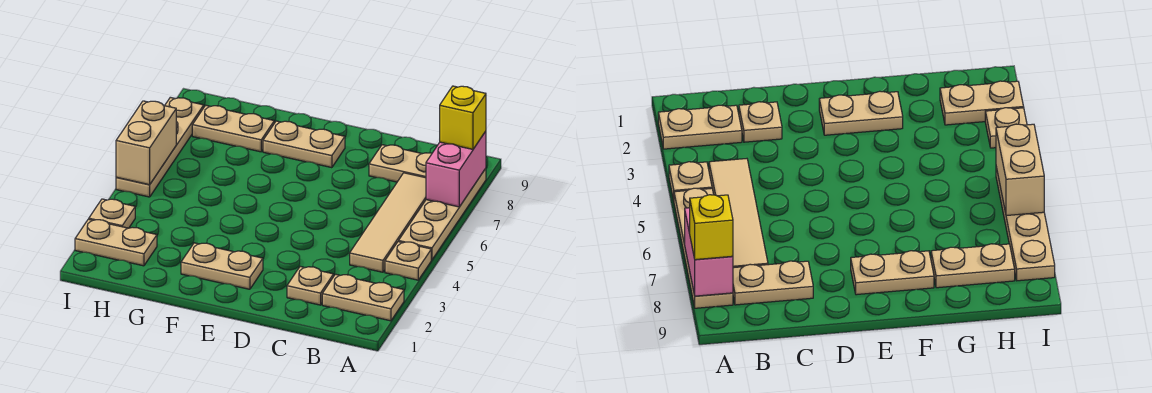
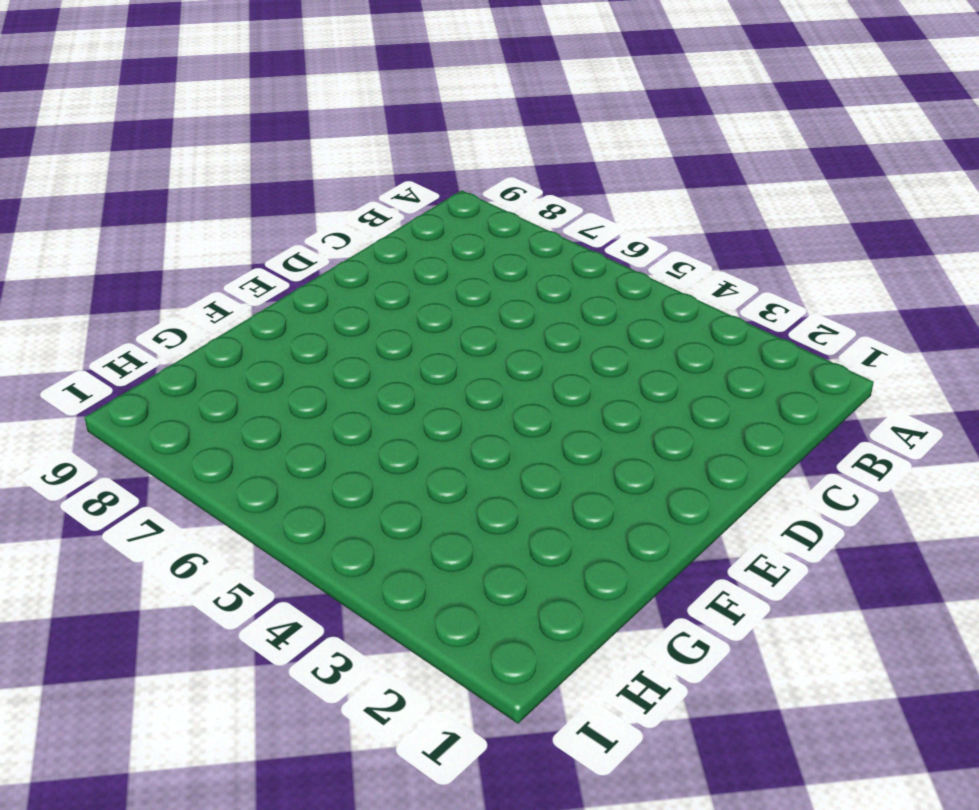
none -> tan 1x2 plate [322,274,404,321]
none -> tan 1x1 plate [385,242,431,280]
none -> tan 1x4 plate [399,169,486,260]

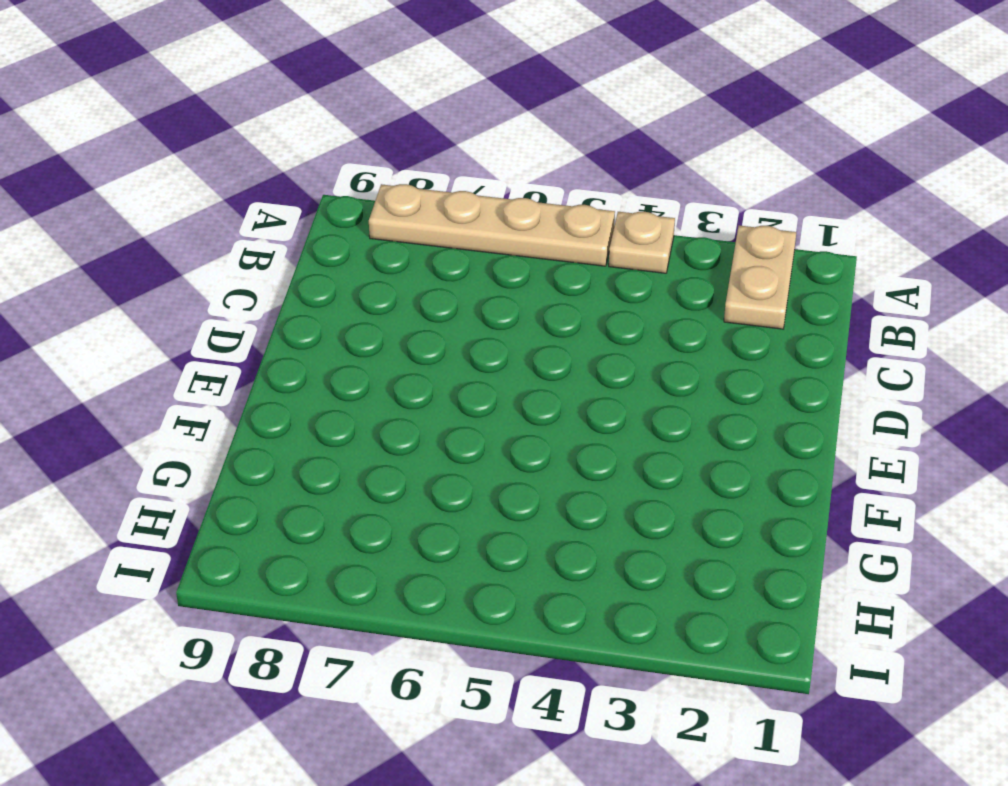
none -> tan 1x4 tile [350,173,426,272]
none -> tan 1x2 plate [369,145,432,182]
none -> tan 1x1 plate [287,266,334,305]

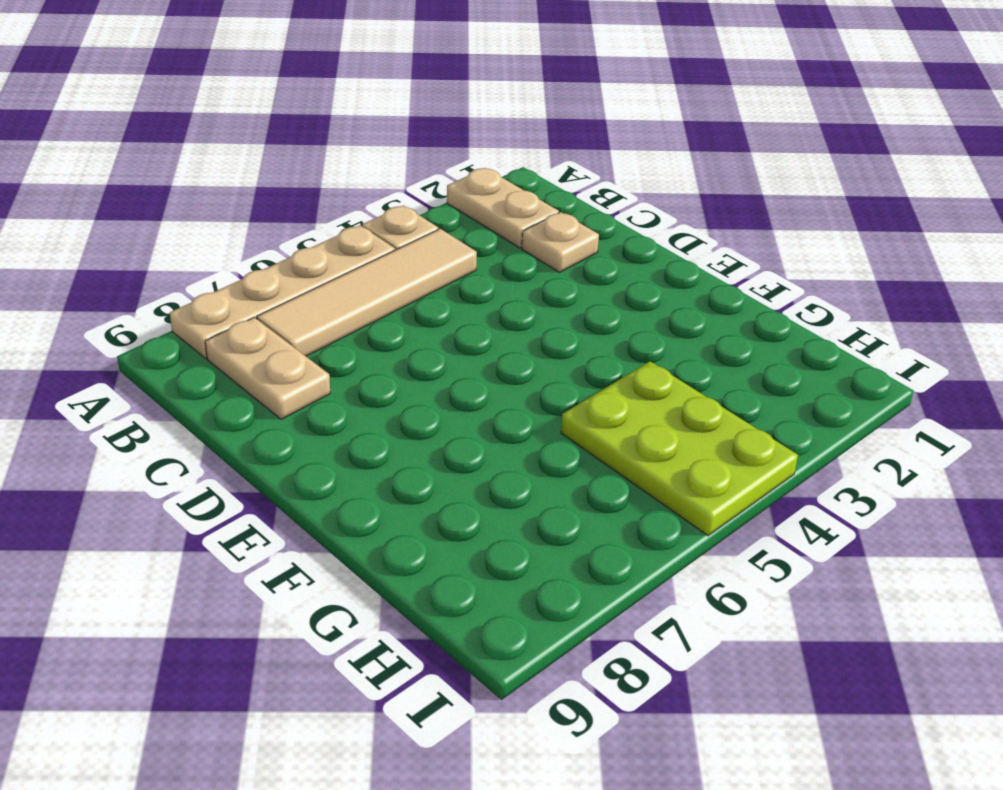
lime 2x3 plate [561,361,798,536] -> tan 1x4 plate [116,97,204,197]
none -> tan 1x2 plate [181,243,263,289]
none -> tan 1x2 plate [263,121,345,168]
none -> tan 1x2 plate [192,105,274,152]

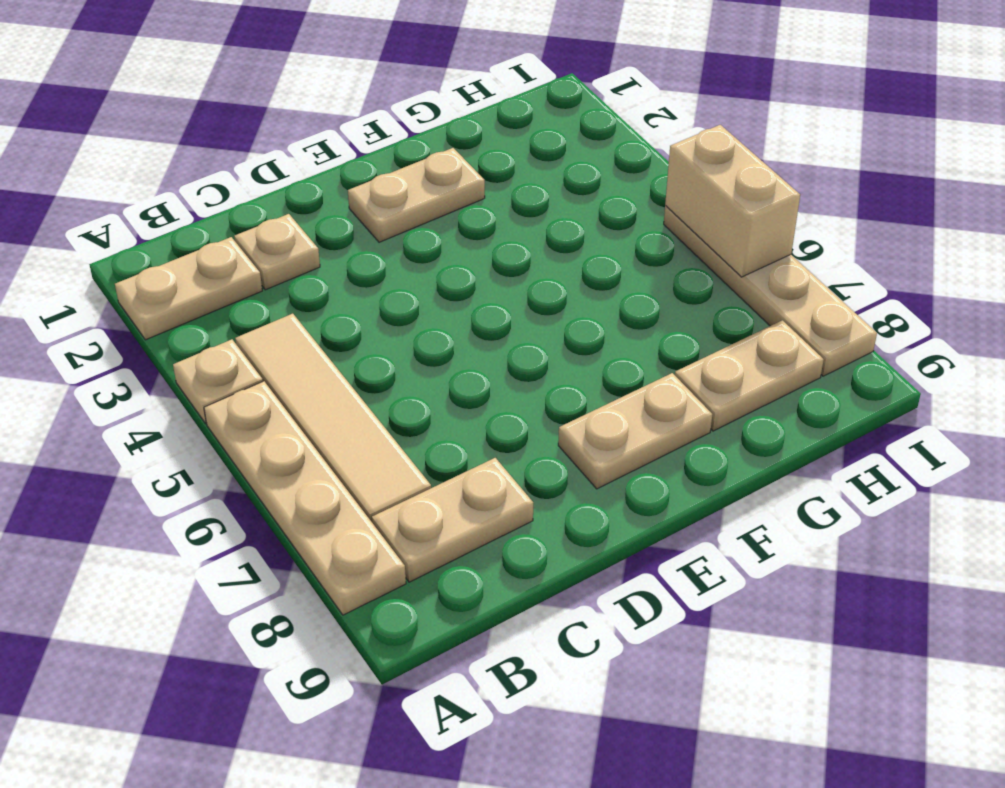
none -> tan 1x2 plate [75,219,157,266]
none -> tan 1x1 plate [89,199,135,228]
none -> pink 1x2 brick [426,131,486,207]

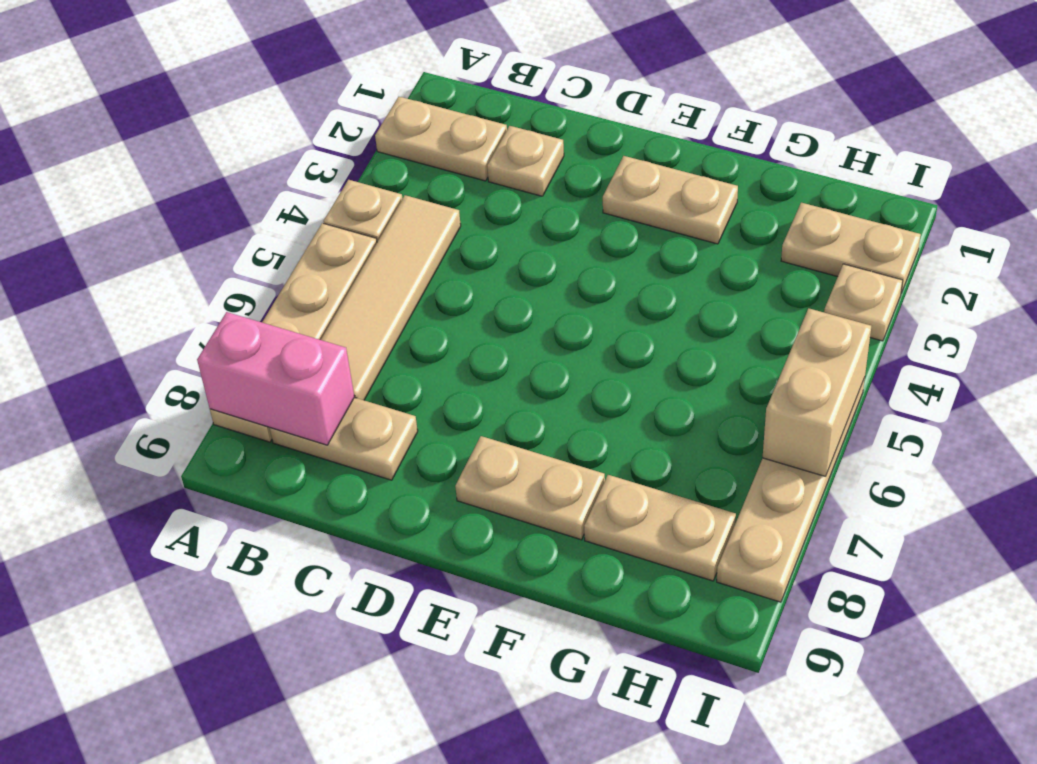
pink 1x2 brick [197,312,354,445] -> pink 1x2 brick turned to [426,131,486,207]
none -> yellow 1x1 brick [440,86,486,149]

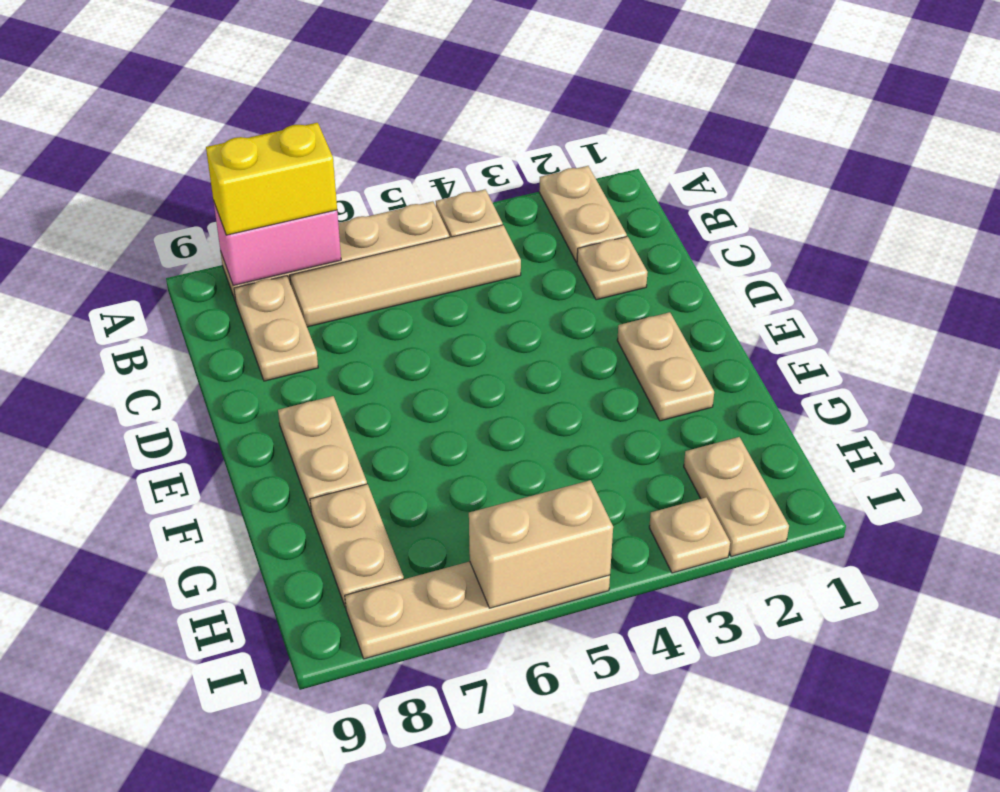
yellow 1x2 brick [206,123,337,235] -> yellow 1x1 brick [440,86,486,149]

